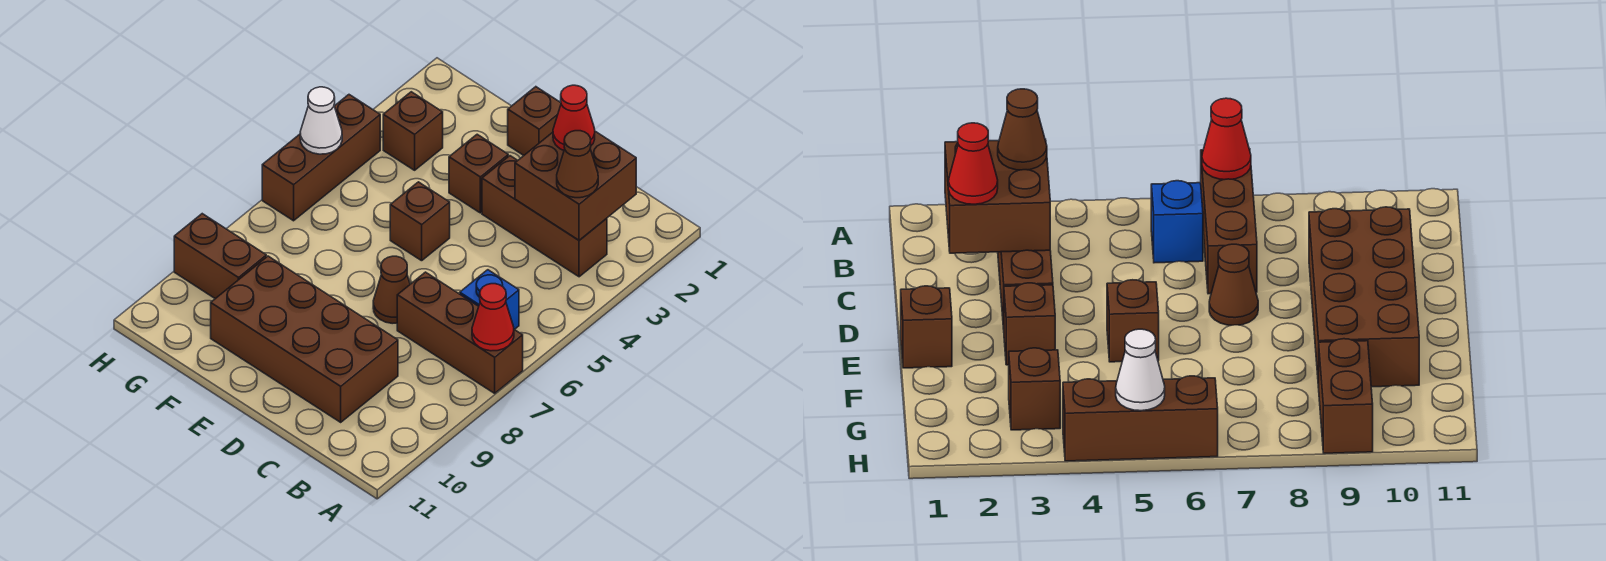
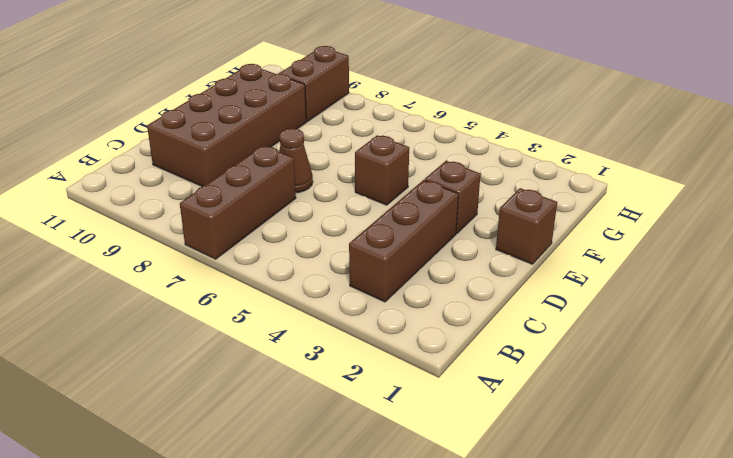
none -> blue 1x1 brick [460,270,519,330]
none -> brown 1x1 brick [383,92,443,170]
none -> brown 1x3 brick [262,95,380,221]

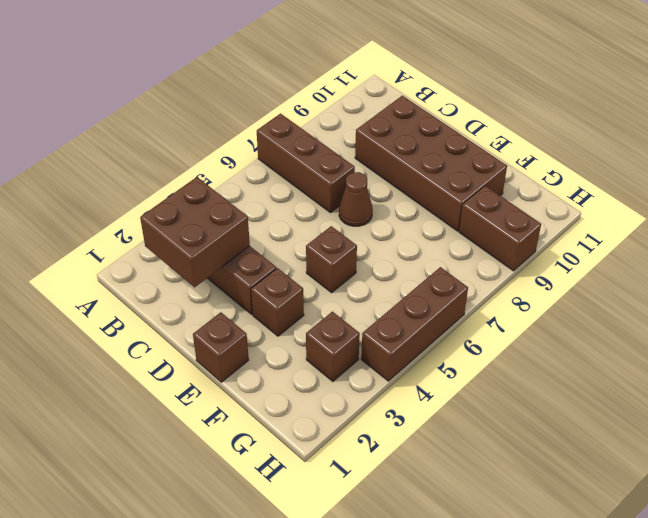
none -> blue 1x1 brick [460,270,519,330]
none -> red 1x1 cone [472,284,514,351]
none -> white 1x1 cone [300,87,342,154]

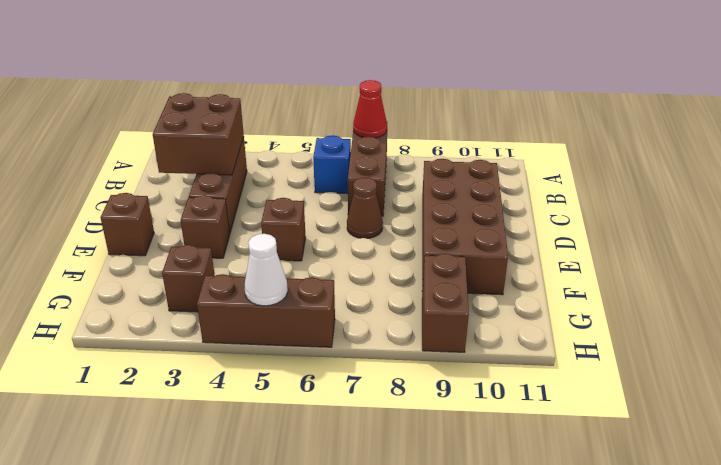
none -> brown 1x1 cone [557,131,598,198]
none -> red 1x1 cone [553,85,595,150]

